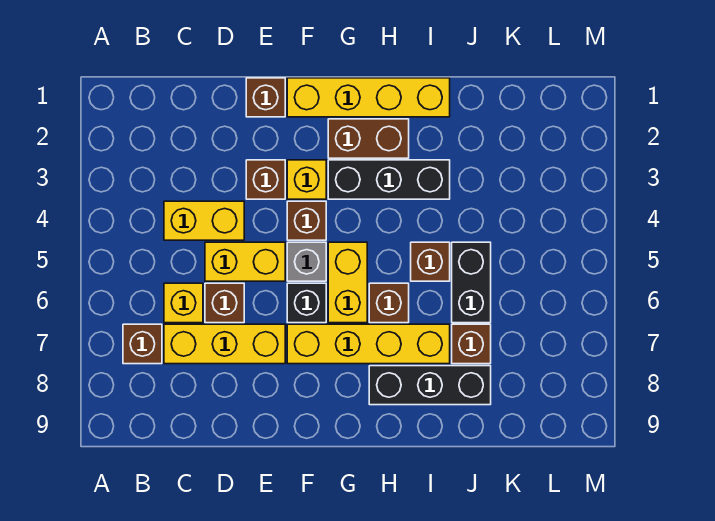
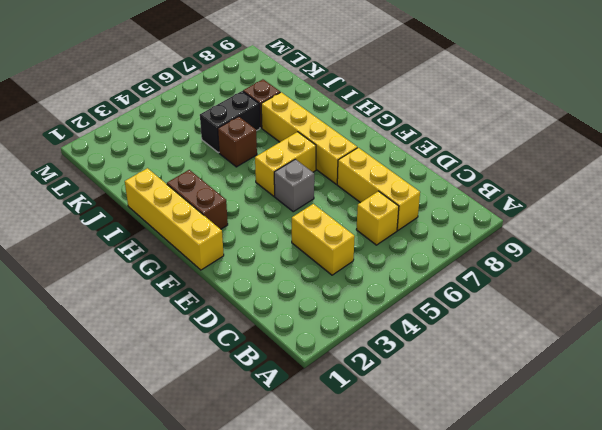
none -> brown 1x1 brick [123,324,162,364]
none -> yellow 1x2 brick [205,242,285,281]
none -> brown 1x1 brick [205,283,244,323]

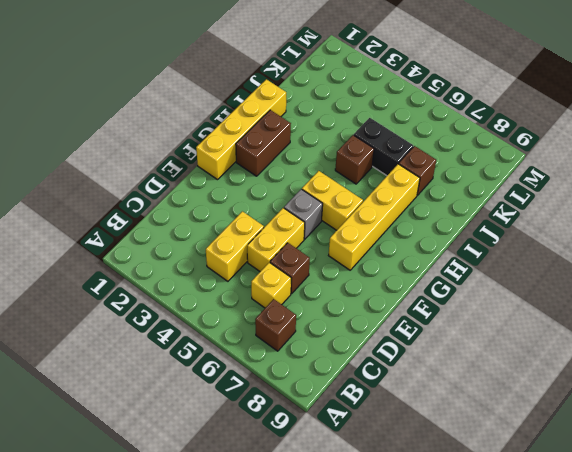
none -> yellow 1x3 brick [164,324,285,364]
none -> brown 1x1 brick [246,78,285,117]
none -> brown 1x1 brick [246,160,285,199]

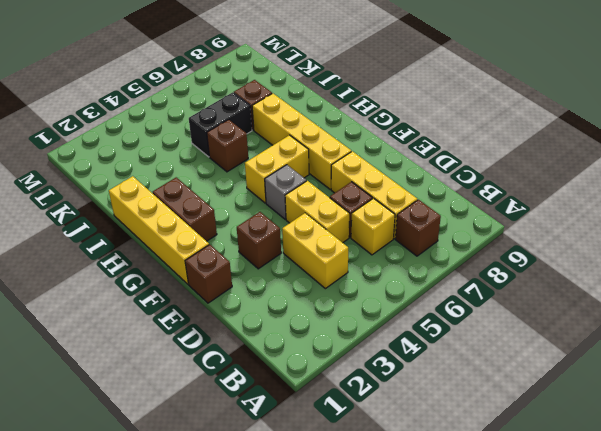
none -> yellow 1x1 brick [287,160,326,199]
none -> brown 1x1 brick [287,201,326,240]
none -> black 1x1 brick [287,283,326,323]

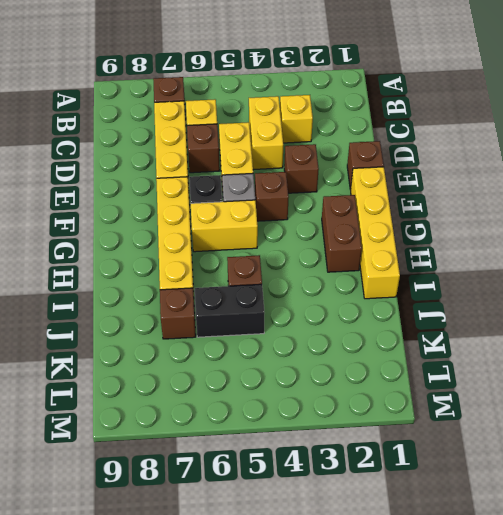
yellow 1x1 brick [280,95,313,143] -> yellow 1x1 brick moved to [287,160,326,199]
none -> black 1x3 brick [328,160,450,199]
none -> brown 1x1 brick [369,283,409,323]
none -> black 1x3 brick [369,366,491,405]

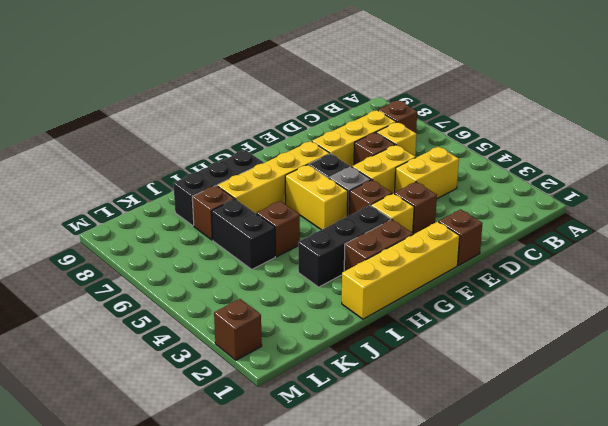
brown 1x1 brick [214,299,262,360] -> brown 1x1 brick moved to [369,283,409,323]

